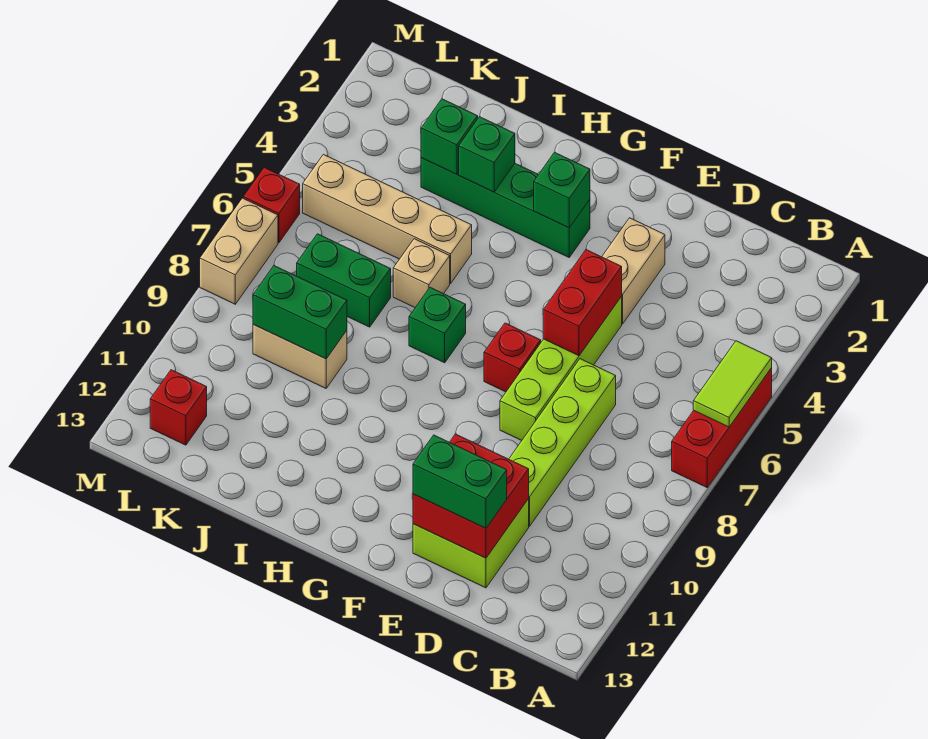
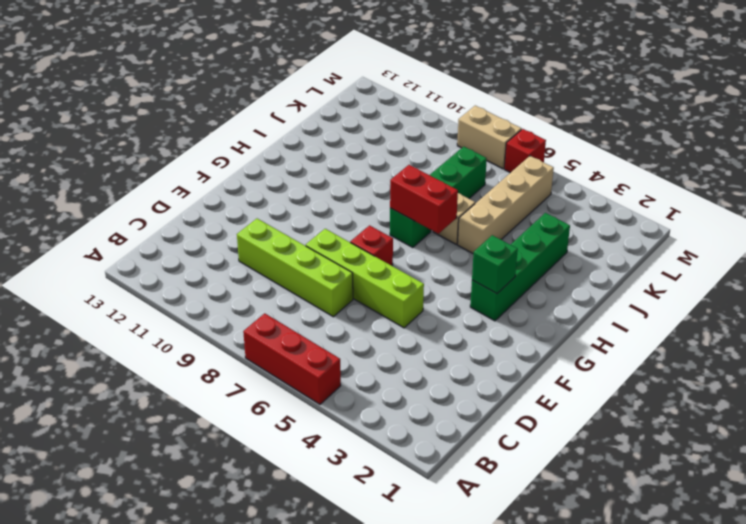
red 1x2 brick [390,165,458,234] -> red 1x2 brick moved to [543,250,622,356]
none -> lime 2x2 brick [413,499,529,588]
none -> tan 1x2 brick [602,218,665,324]
none -> tan 1x2 brick [253,325,347,388]

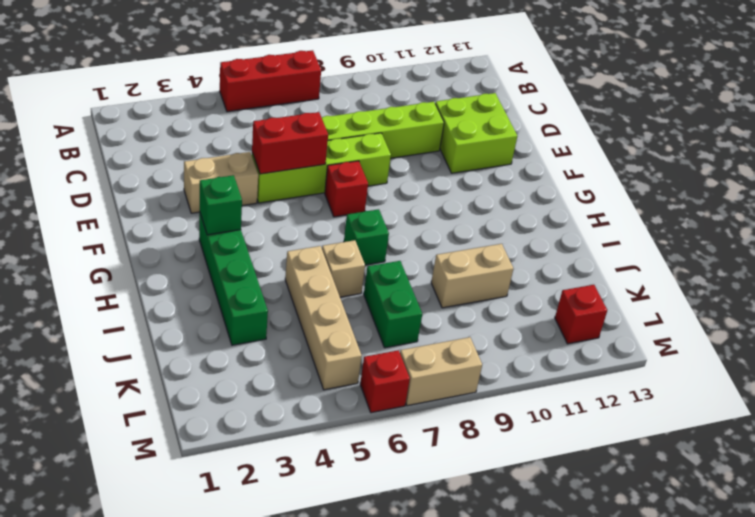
tan 1x2 brick [431,244,513,308] -> tan 1x2 brick turned to [253,325,347,388]
none -> lime 1x2 tile [693,341,772,427]
none -> red 2x2 brick [413,434,529,558]
none -> green 1x1 brick [459,117,515,192]

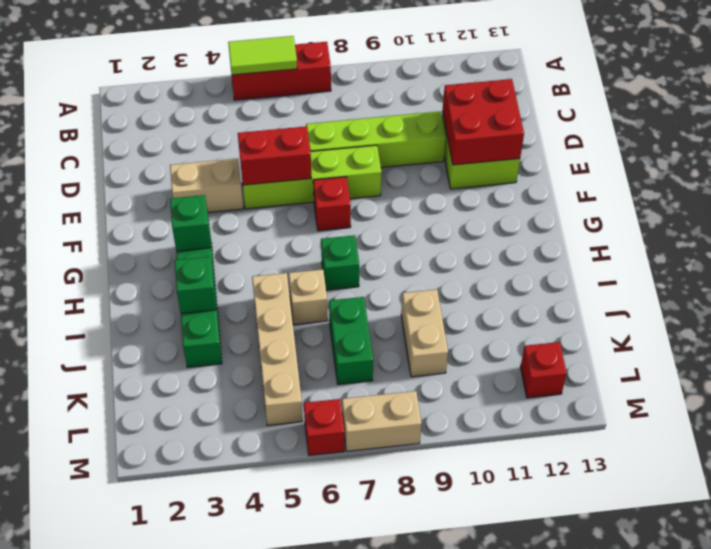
none -> green 1x1 brick [421,99,478,174]
none -> green 1x2 brick [253,266,347,359]
none -> green 1x2 brick [413,435,507,528]

